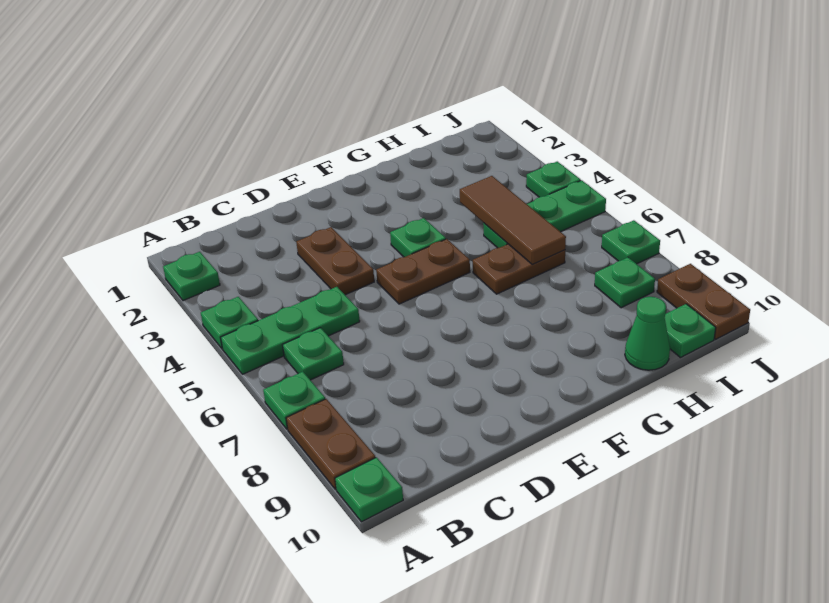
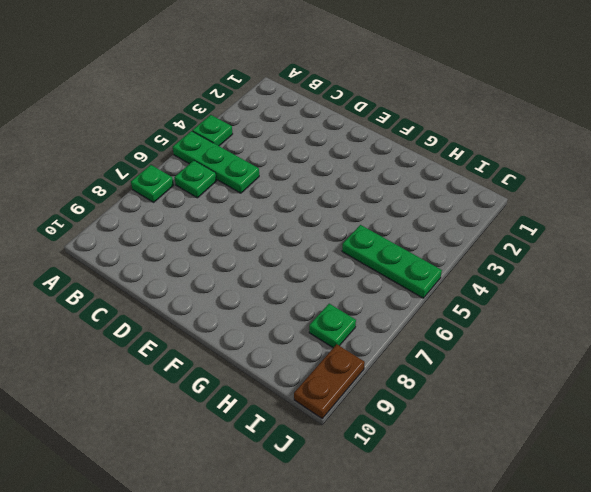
none -> green 1x1 plate [163,252,220,301]
none -> brown 1x2 plate [286,399,376,489]
none -> green 1x1 plate [335,457,403,522]

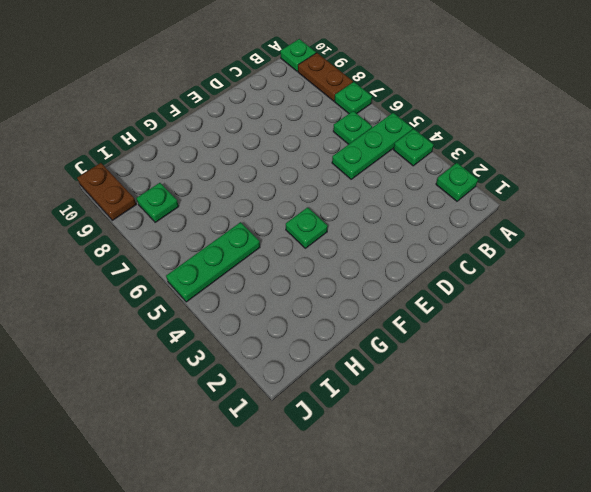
none -> brown 1x2 plate [296,227,374,295]
none -> brown 1x2 plate [376,239,470,304]
none -> brown 1x2 plate [473,244,565,294]

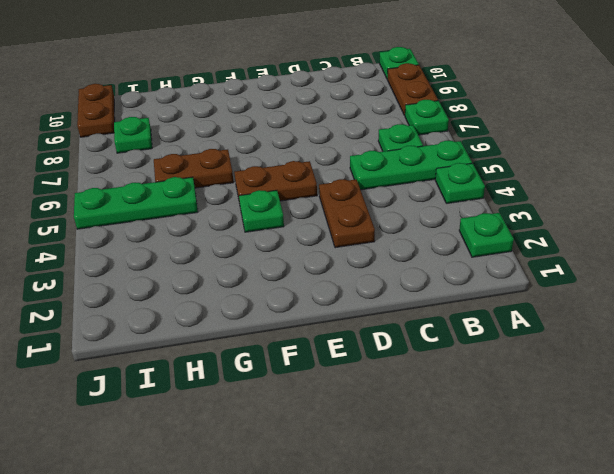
none -> green 1x1 cone [625,297,670,370]
none -> green 1x1 plate [665,304,716,358]
none -> green 1x1 plate [526,162,581,197]

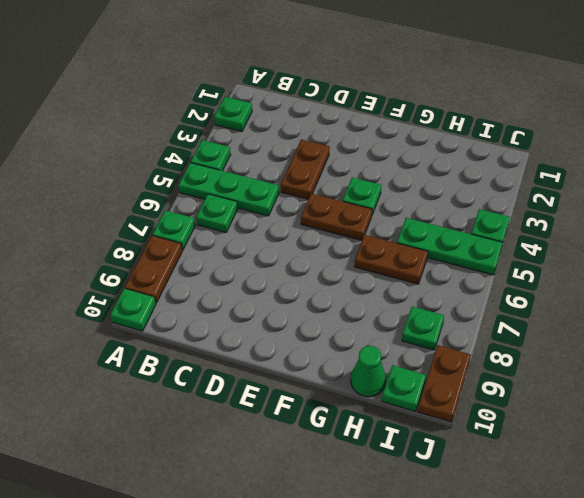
none -> green 1x1 plate [602,220,660,264]
none -> brown 1x3 tile [460,176,566,265]

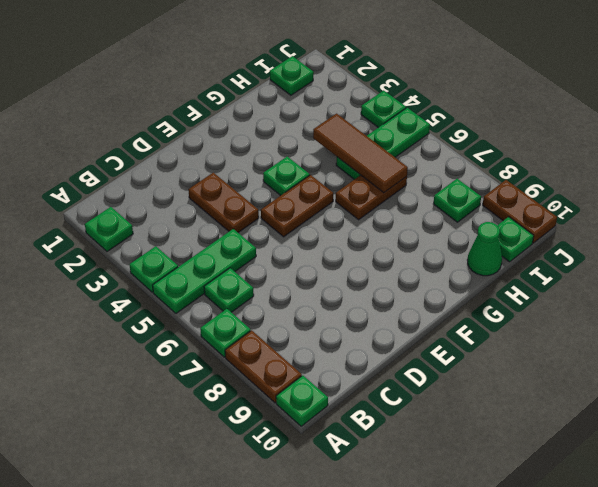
green 1x1 plate [270,56,314,95] -> green 1x1 plate moved to [602,220,660,264]

